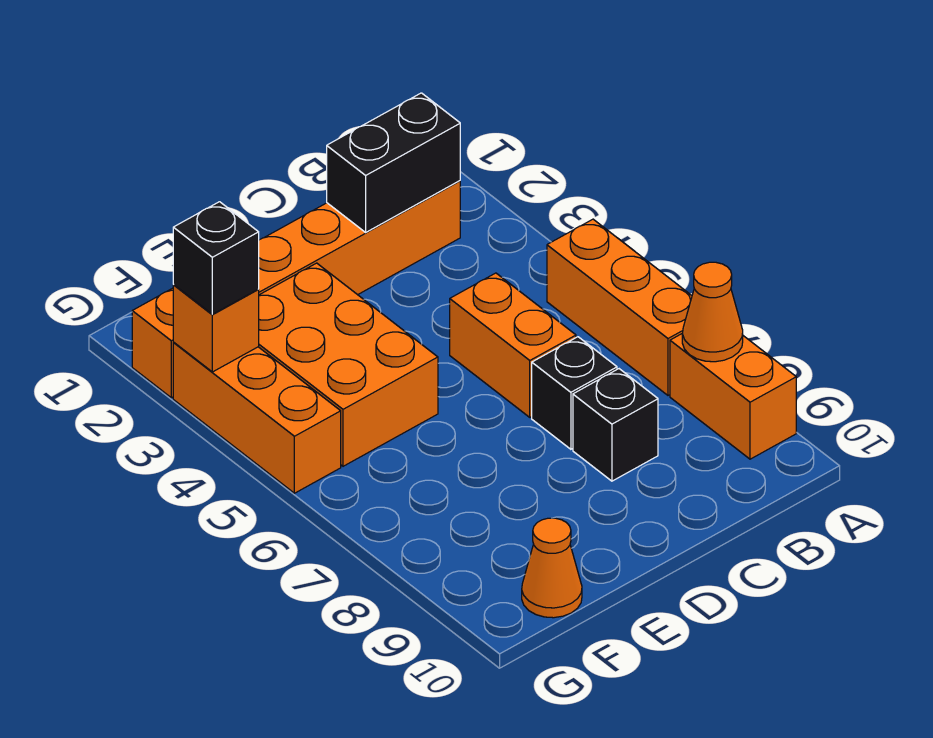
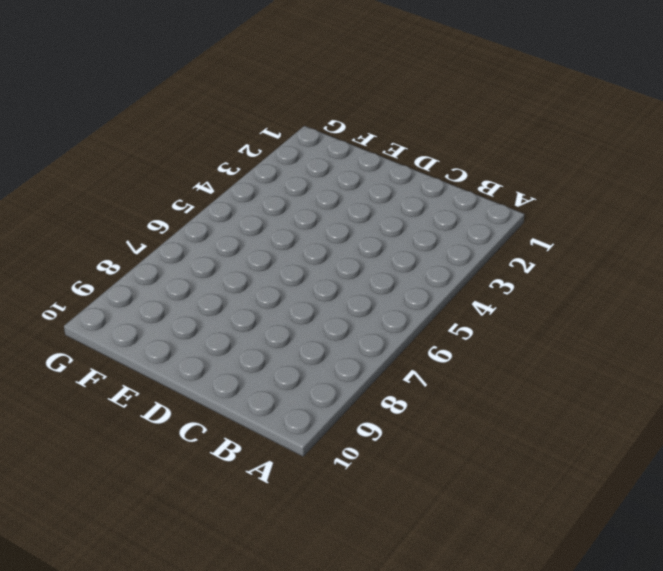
none -> orange 1x3 brick [547,219,692,395]
none -> orange 1x2 brick [670,334,796,459]
none -> orange 1x6 brick [132,181,460,398]

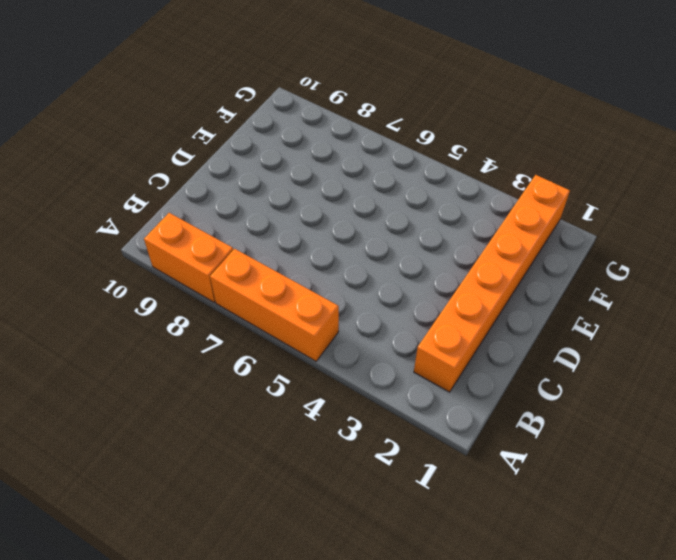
none -> orange 1x2 brick [450,273,576,417]
none -> black 1x1 brick [532,337,617,449]
none -> black 1x1 brick [573,369,658,481]

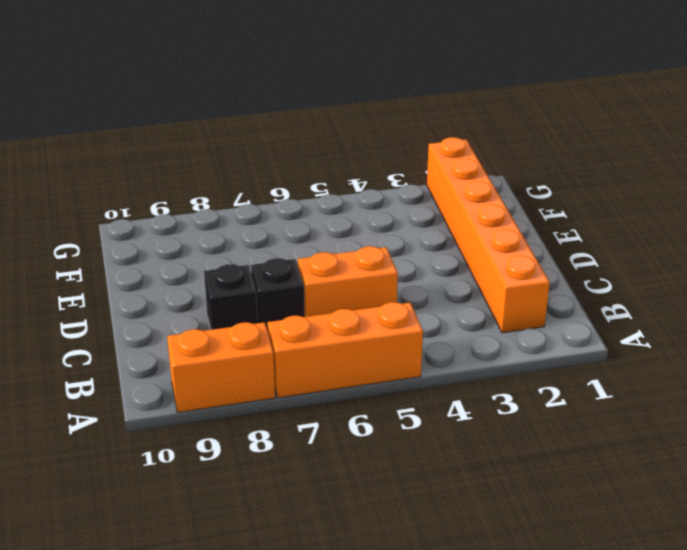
none -> orange 2x3 brick [259,263,438,466]
none -> orange 1x1 cone [522,518,582,618]
none -> orange 1x3 brick [173,343,341,493]

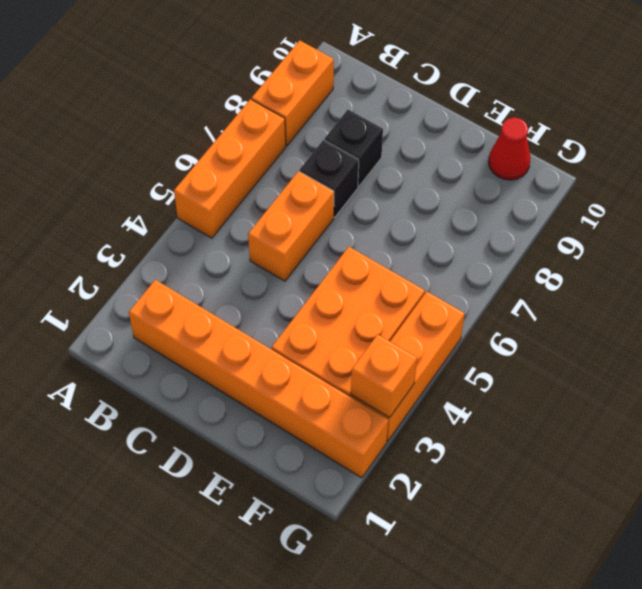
red 1x1 cone [489,117,531,180] -> orange 1x1 cone [522,518,582,618]
none -> orange 1x1 cone [682,262,743,362]
none -> black 1x2 brick [327,93,460,232]
none -> black 1x1 brick [173,202,259,314]

